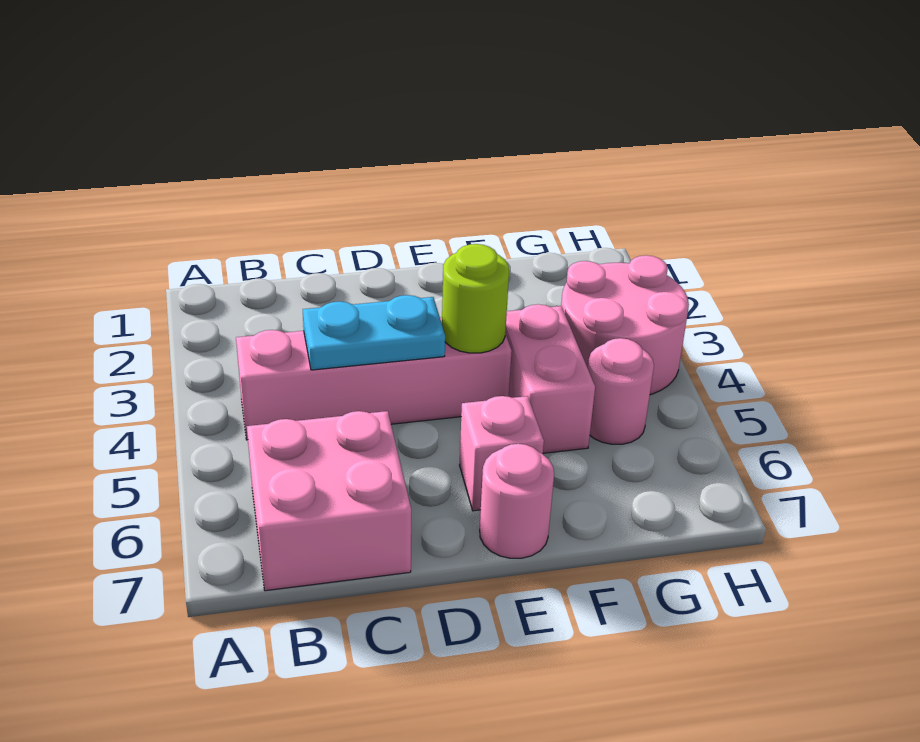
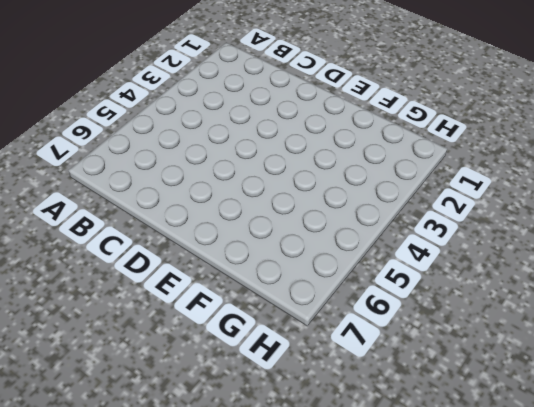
none -> pink 1x4 brick [236,317,512,440]
none -> pink 2x2 brick [247,411,411,591]

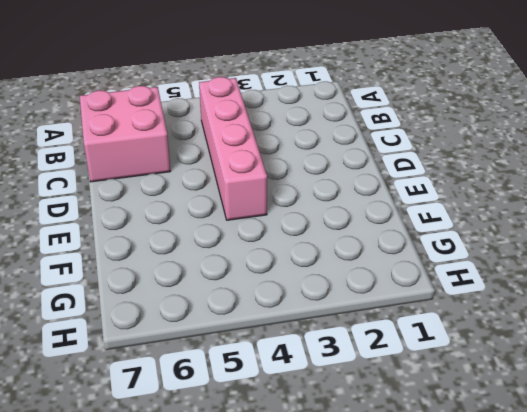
none -> pink 1x1 brick [460,396,544,511]
none -> pink 1x1 round brick [480,444,554,558]

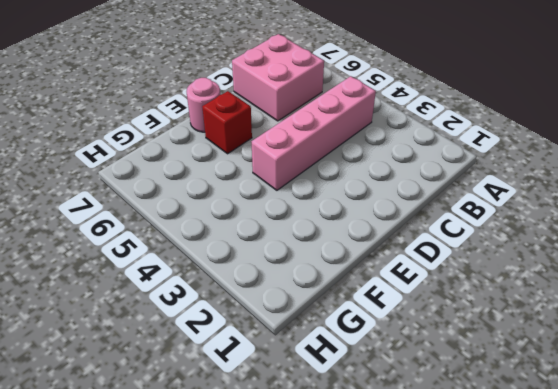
red 1x1 brick [202,91,252,154] -> pink 1x1 brick [460,396,544,511]
none -> pink 1x2 brick [505,304,595,453]
none -> pink 2x2 round brick [561,255,689,395]

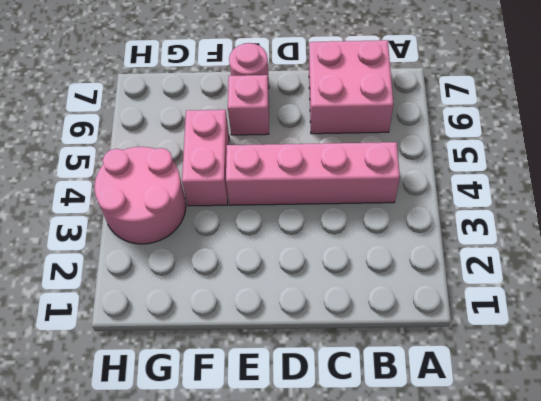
none -> pink 1x1 round brick [588,338,654,444]
none -> cyan 1x2 plate [303,295,445,370]

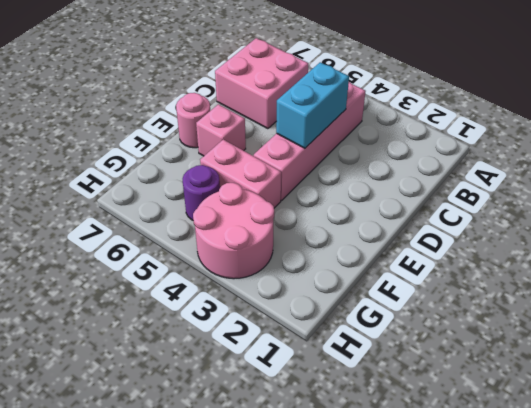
cyan 1x2 brick [276,62,349,148] -> cyan 1x2 plate [303,295,445,370]
purple 1x1 round brick [183,165,220,220] -> pink 1x1 round brick [588,338,654,444]
none -> lime 1x1 round brick [442,244,509,353]

